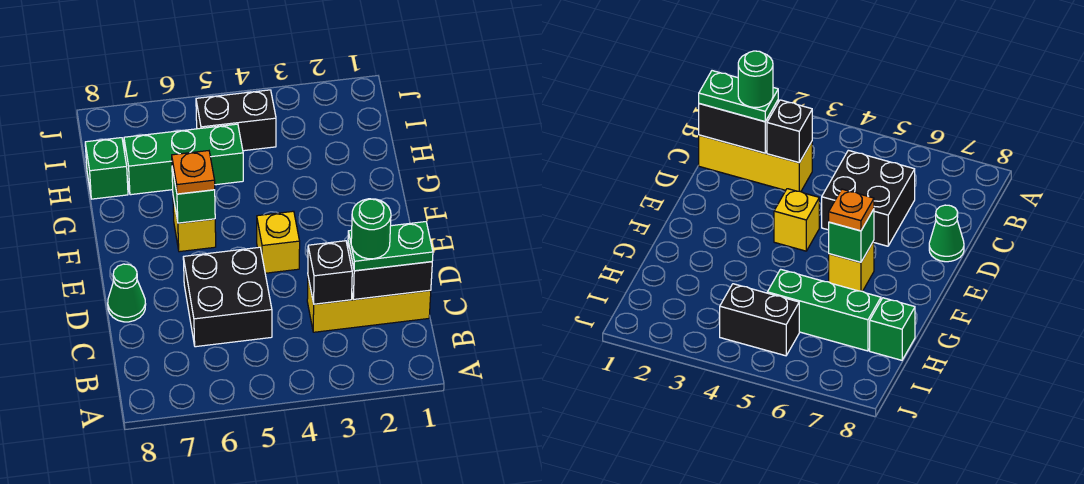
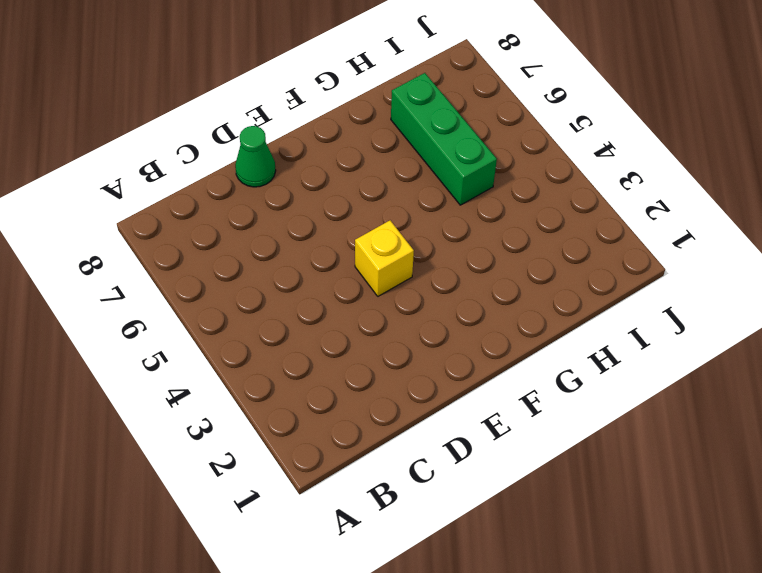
none -> yellow 1x3 brick [307,278,431,332]
none -> black 2x2 brick [183,247,272,347]
none -> yellow 1x1 brick [173,198,216,252]

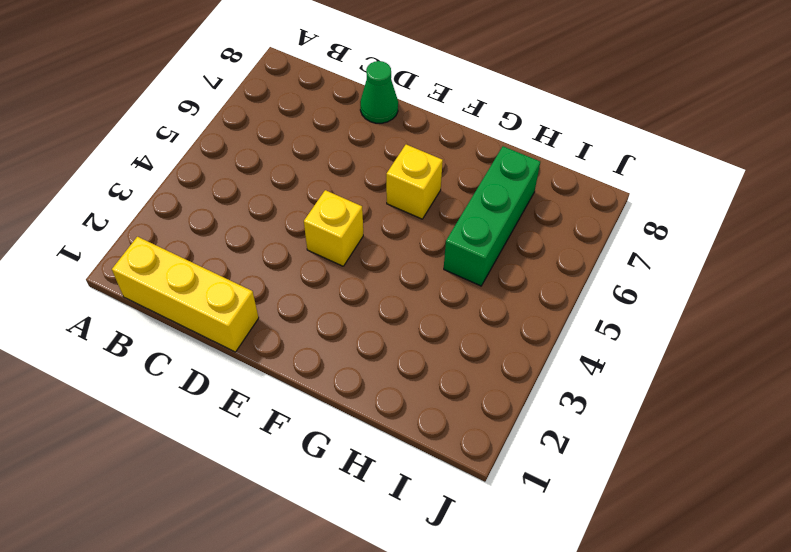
yellow 1x3 brick [112,237,259,352] -> yellow 1x3 brick turned to [307,278,431,332]
none -> black 2x2 brick [183,247,272,347]
none -> green 1x1 brick [85,138,128,199]
none -> black 1x2 brick [196,90,276,151]

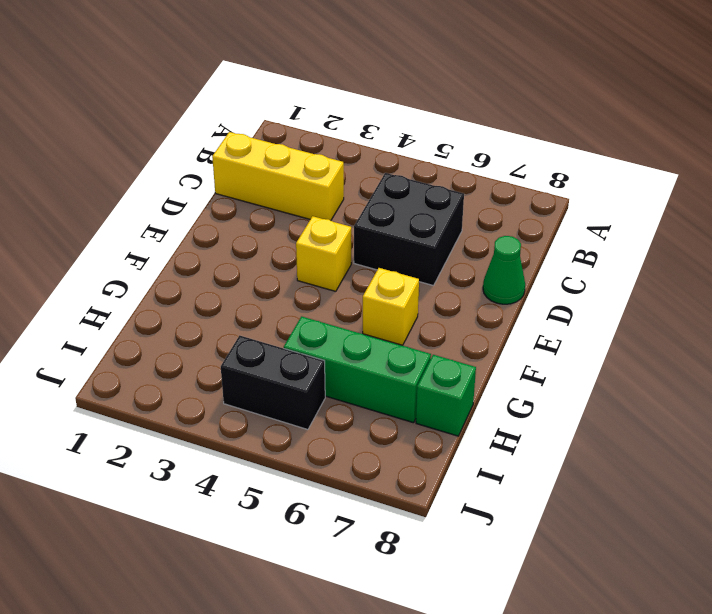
none -> black 1x2 brick [348,242,432,300]
none -> black 1x1 brick [308,241,352,304]
none -> green 1x1 brick [172,168,215,223]

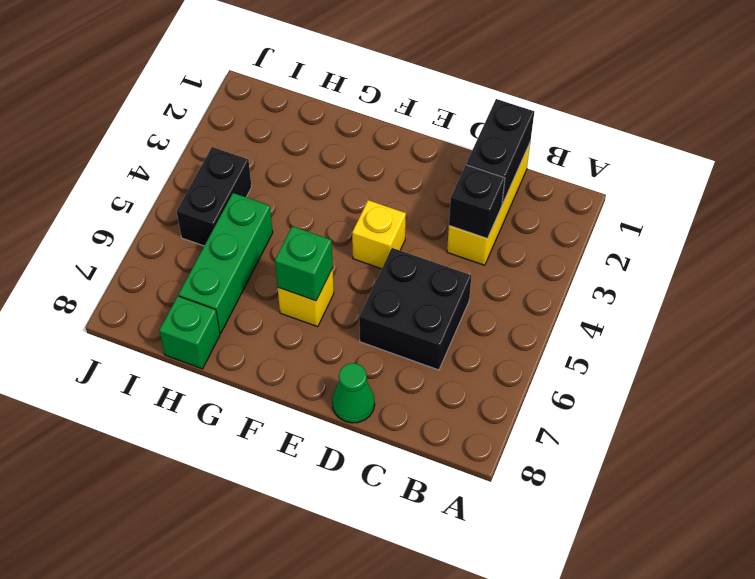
none -> green 1x2 plate [348,222,433,271]
none -> orange 1x1 plate [172,151,215,194]
none -> green 1x1 round brick [351,199,391,259]

